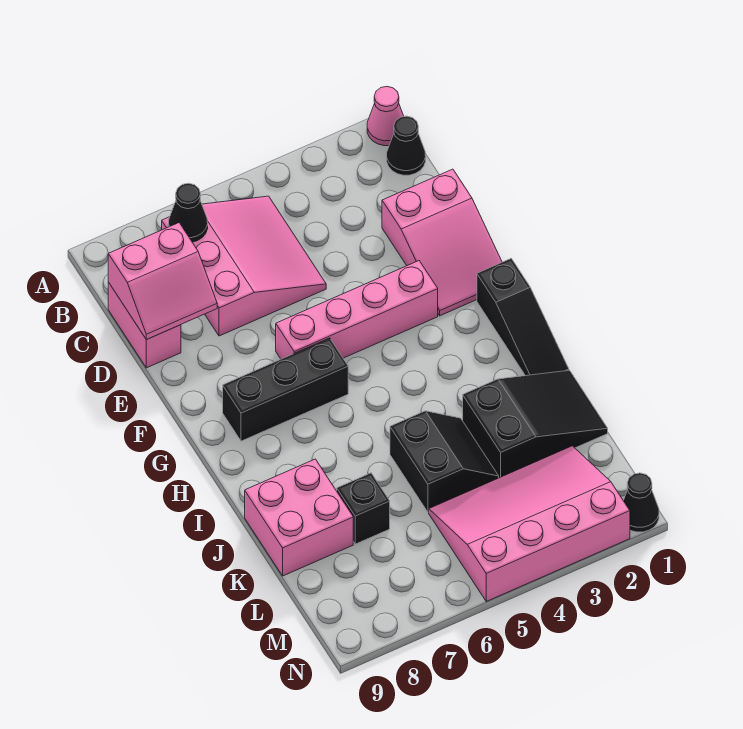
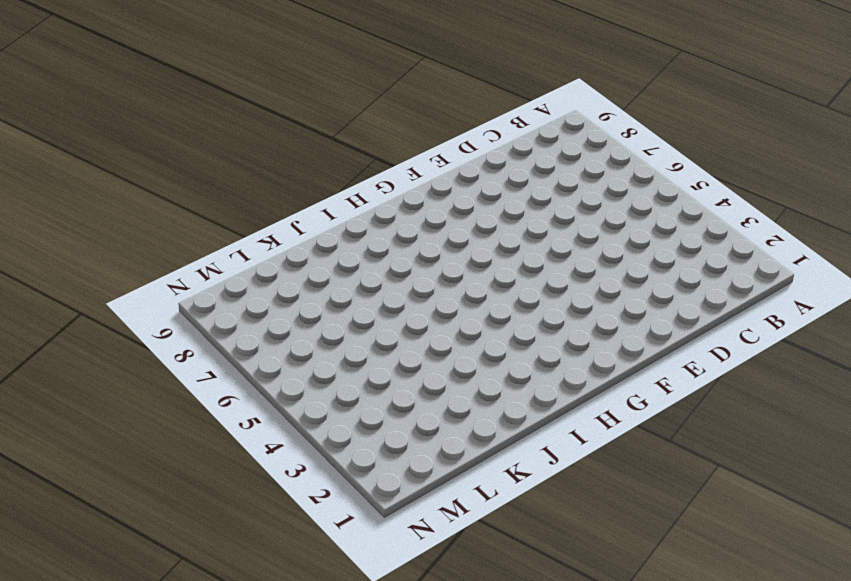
none -> pink 1x1 cone [367,87,404,146]
none -> black 1x1 cone [387,116,426,175]
none -> pink 3x3 slope [162,196,326,336]

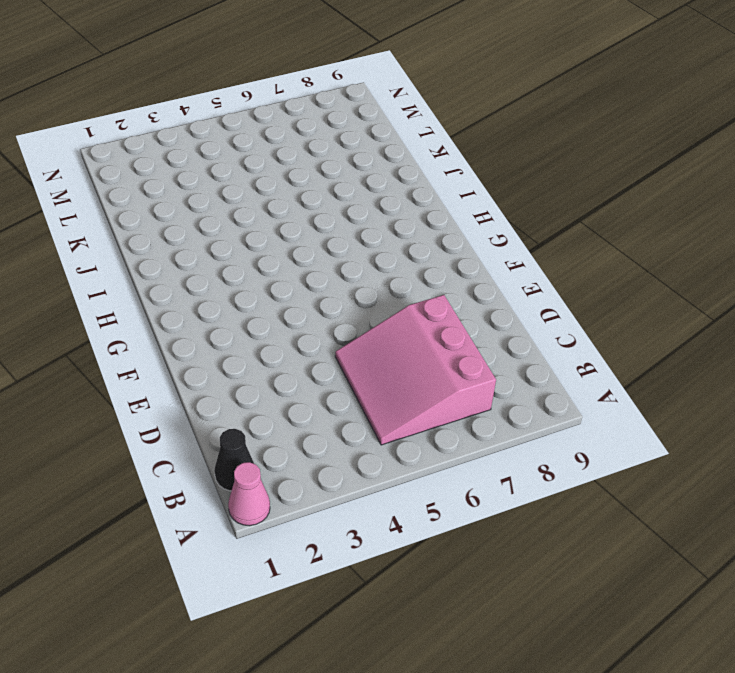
none -> pink 1x2 brick [108,282,181,368]
none -> pink 2x3 slope [382,169,502,316]
none -> pink 1x4 brick [276,261,438,359]

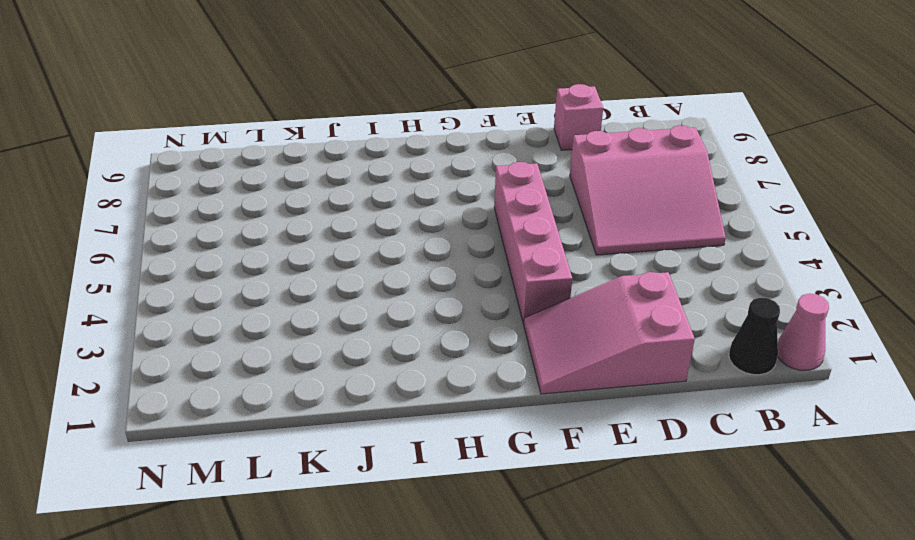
pink 1x1 brick [554,84,603,150] -> pink 1x2 brick [108,282,181,368]
none -> black 1x3 slope [477,259,569,376]
none -> black 1x3 brick [223,338,348,441]
none -> black 2x3 slope [463,370,608,478]

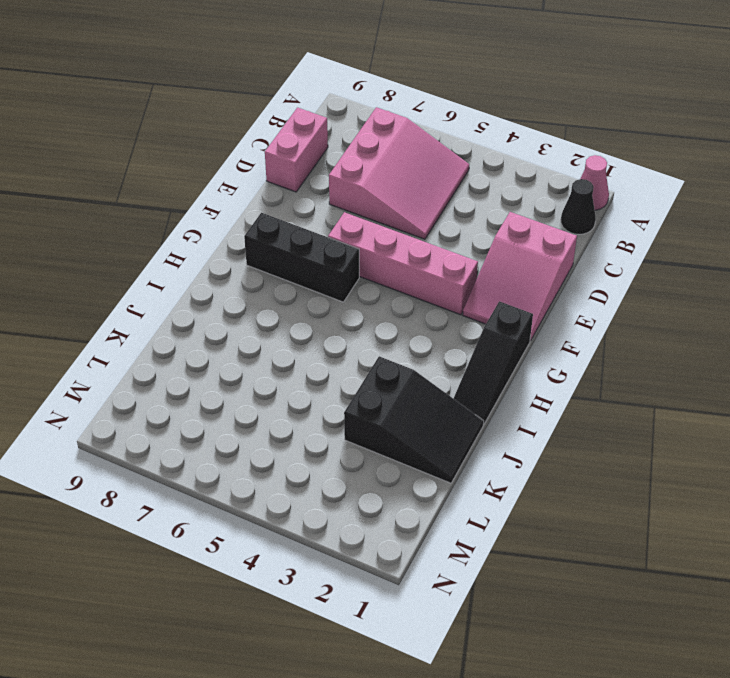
none -> black 2x2 slope [390,411,499,512]
none -> pink 2x2 brick [245,459,353,576]
none -> black 1x1 brick [337,473,390,544]

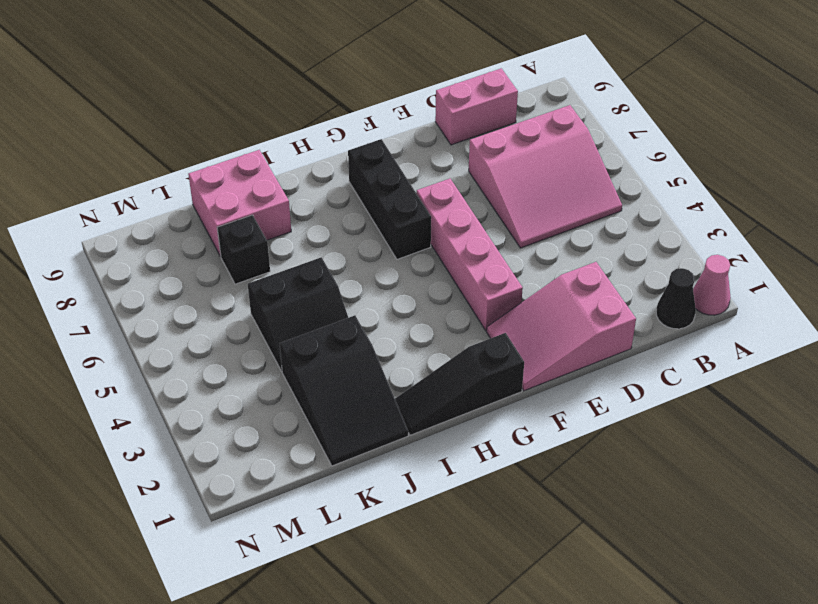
none -> pink 3x4 slope [429,446,630,601]
none -> black 1x1 cone [623,473,659,532]
none -> black 1x1 cone [169,183,208,242]

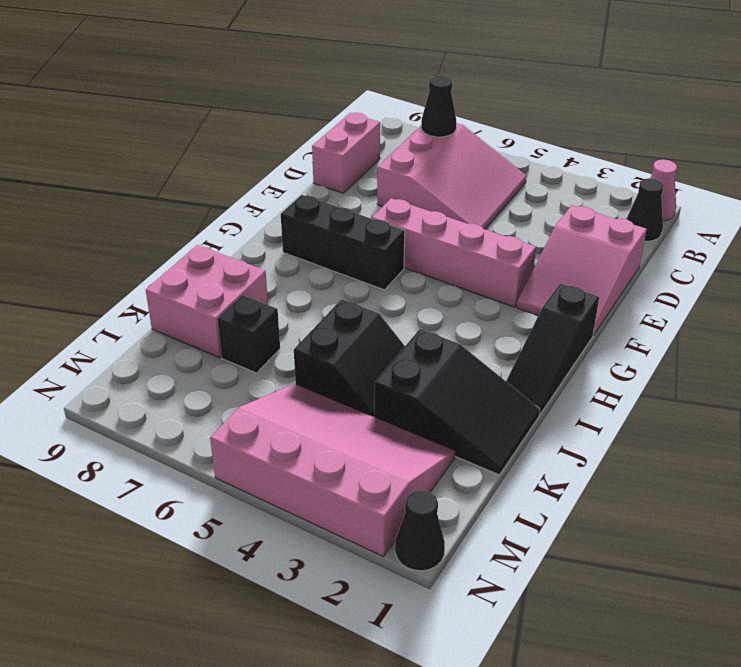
none -> pink 2x2 slope [108,223,217,340]

